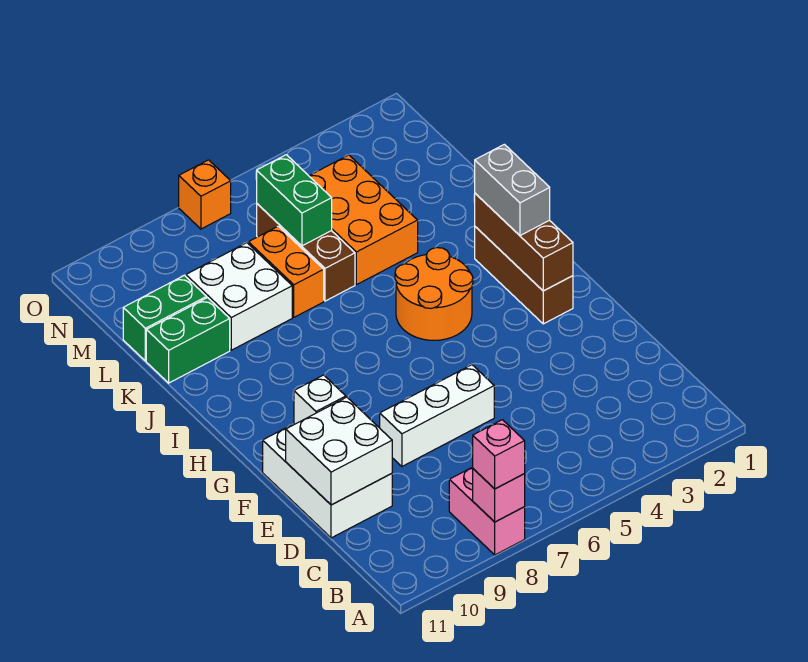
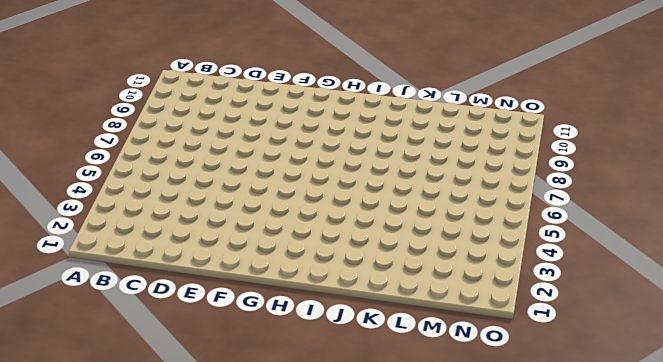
none -> pink 1x2 brick [449,467,525,555]
none -> white 2x3 brick [263,424,392,538]
none -> white 1x3 brick [380,365,494,466]

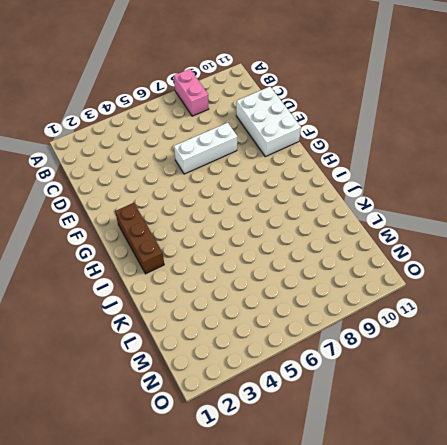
none -> orange 2x2 round brick [395,248,473,340]
none -> orange 2x3 brick [309,155,418,285]
none -> brown 1x3 brick [257,204,355,301]

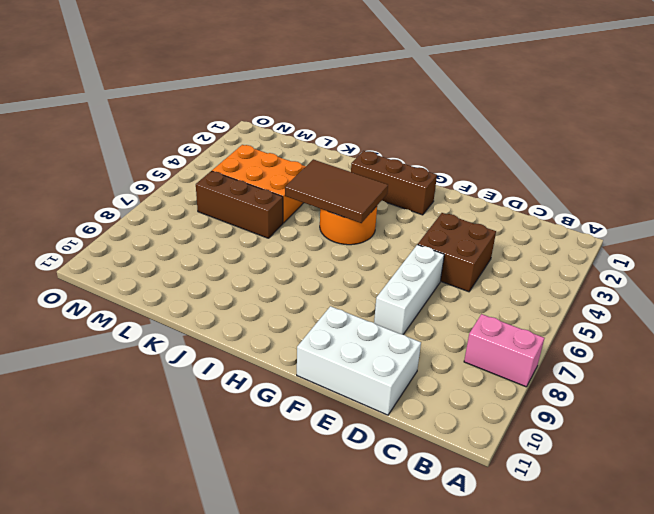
brown 2x2 brick [418,213,496,292] -> none
brown 2x3 tile [285,159,388,223] -> none
none -> orange 1x2 brick [248,226,324,317]
none -> white 2x2 brick [186,243,292,350]
none -> green 1x2 brick [146,298,230,383]

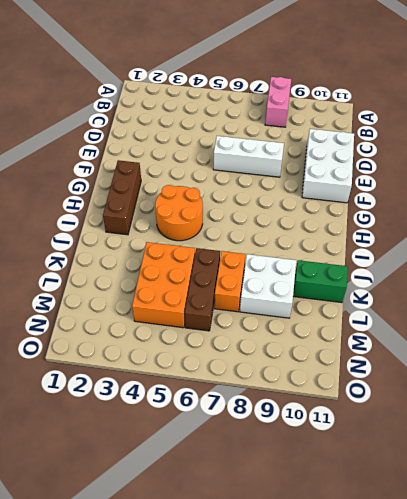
none -> green 1x2 brick [123,275,206,361]
none -> orange 1x1 brick [179,160,231,229]
none -> pink 1x1 brick [473,469,525,522]

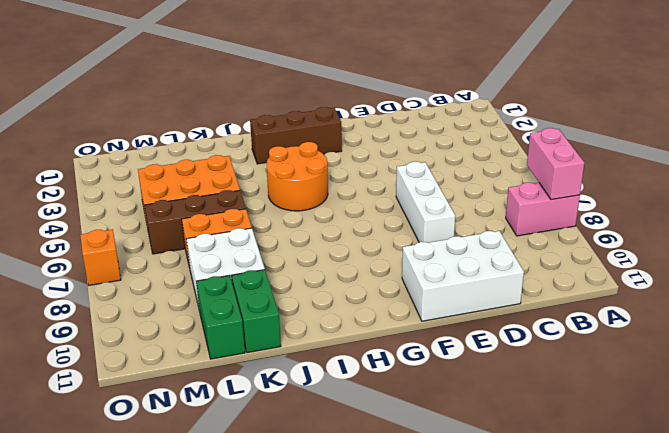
pink 1x2 brick [527,128,584,200] -> pink 1x1 brick [473,469,525,522]
none -> white 2x2 brick [286,397,392,505]
none -> white 1x1 brick [294,375,346,424]
none -> brown 1x3 brick [475,193,573,291]

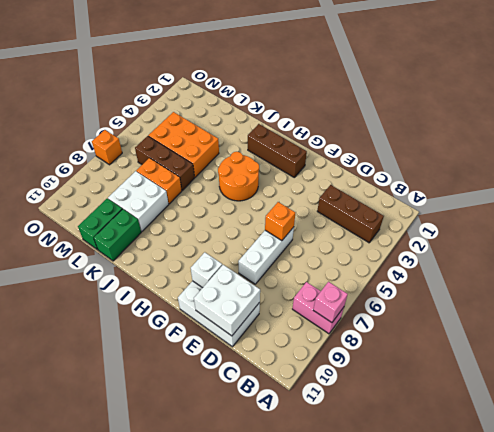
brown 1x3 brick [317,185,384,243] -> brown 1x3 brick moved to [475,193,573,291]
orange 1x1 brick [265,202,295,241] -> none
none -> green 1x2 brick [257,155,332,246]
none -> pink 1x1 brick [473,420,525,489]
none -> grey 1x2 brick [475,144,550,236]

